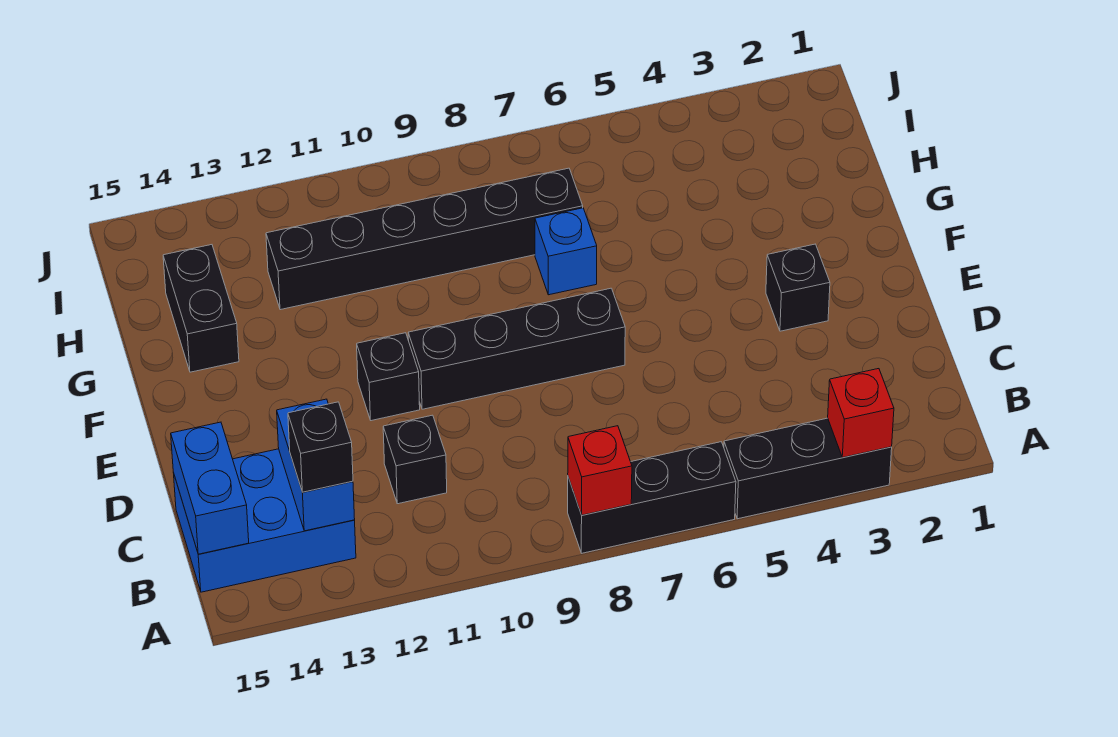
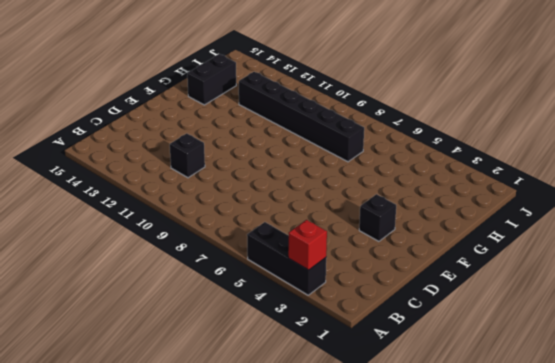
none -> black 1x3 brick [568,442,736,553]
none -> blue 2x3 brick [174,449,356,592]
none -> black 1x4 brick [408,288,625,409]

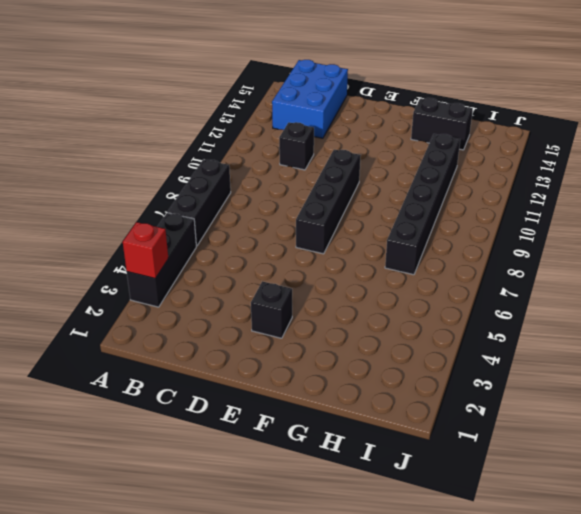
none -> black 1x1 brick [357,333,420,421]
none -> blue 1x1 brick [535,208,597,295]
none -> red 1x1 brick [568,426,632,515]

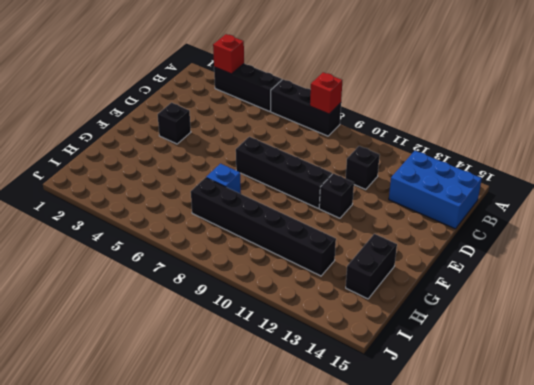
none -> blue 1x2 brick [277,399,355,531]
none -> blue 1x2 brick [171,422,249,554]
none -> black 1x1 brick [288,402,353,492]

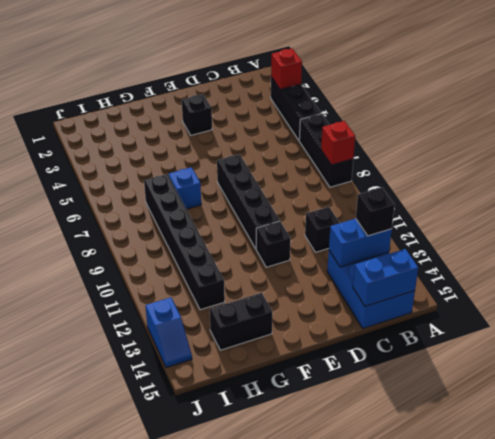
blue 1x2 slope [145,297,192,368] -> none

